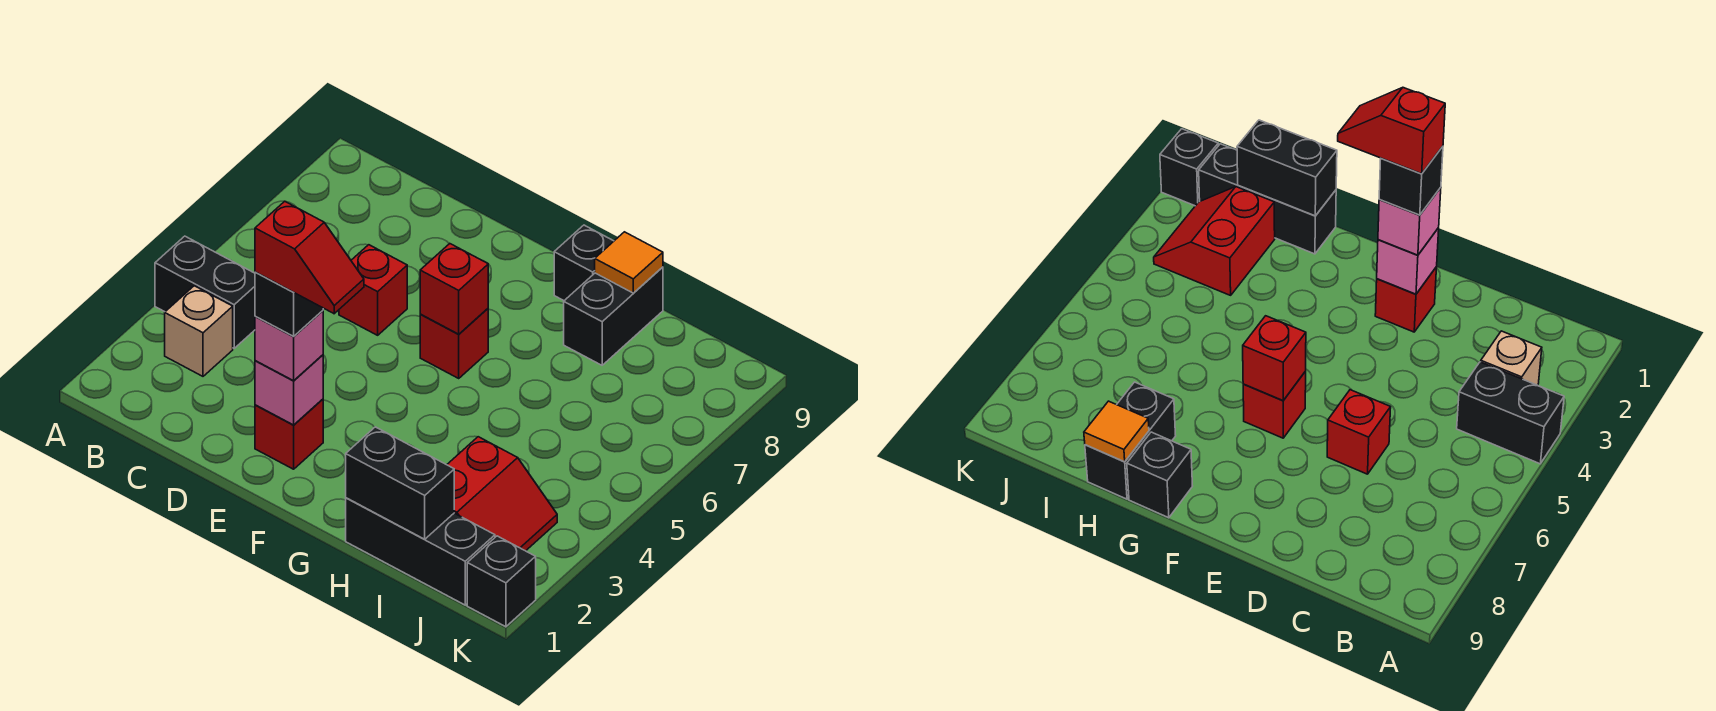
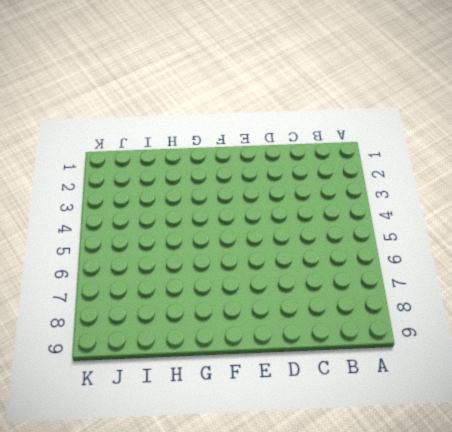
none -> black 1x2 brick [155,236,255,348]
none -> tan 1x1 brick [165,286,233,376]
none -> red 1x1 brick [339,245,407,335]

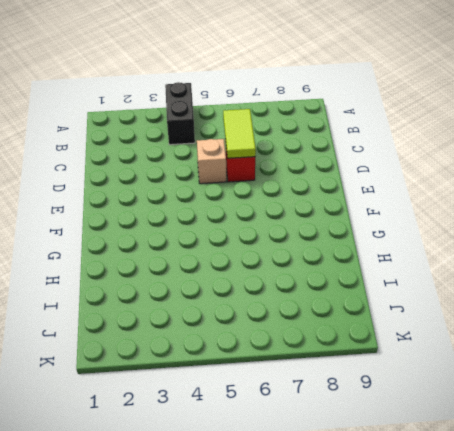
lime 1x2 tile [223,109,256,158] -> none
tan 1x1 brick [197,139,226,184] -> tan 1x1 brick moved to [165,286,233,376]
none -> red 1x1 brick [255,399,323,469]
none -> red 1x1 brick [420,309,488,378]
none -> black 1x1 brick [554,225,614,301]

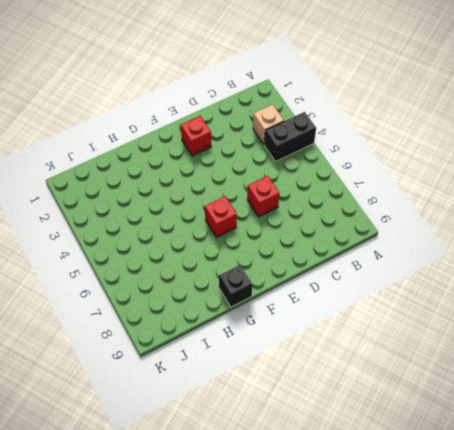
none -> black 1x3 brick [346,498,495,605]
none -> black 1x2 brick [564,267,663,365]
none -> red 2x2 slope [447,437,557,551]

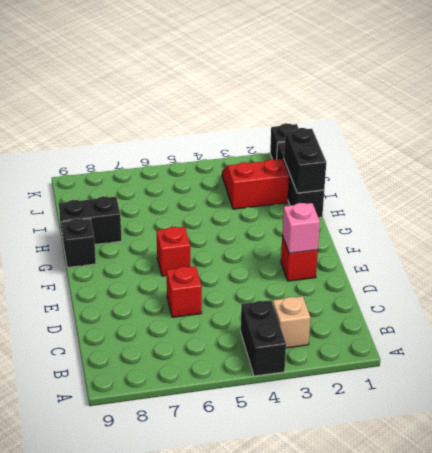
none -> red 1x1 brick [420,244,488,334]
none -> orange 1x1 tile [595,232,663,293]
none -> pink 1x1 brick [255,311,323,381]

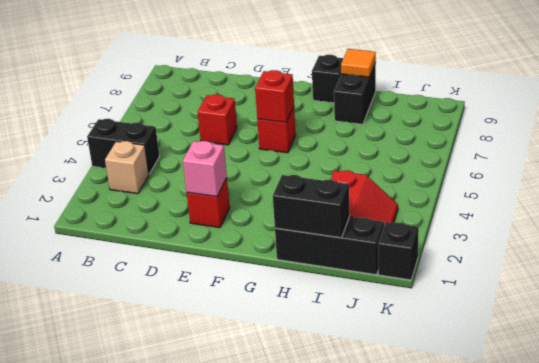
none -> pink 1x1 brick [255,311,323,381]
none -> black 1x1 brick [255,272,323,336]
none -> red 1x2 slope [255,201,364,314]

